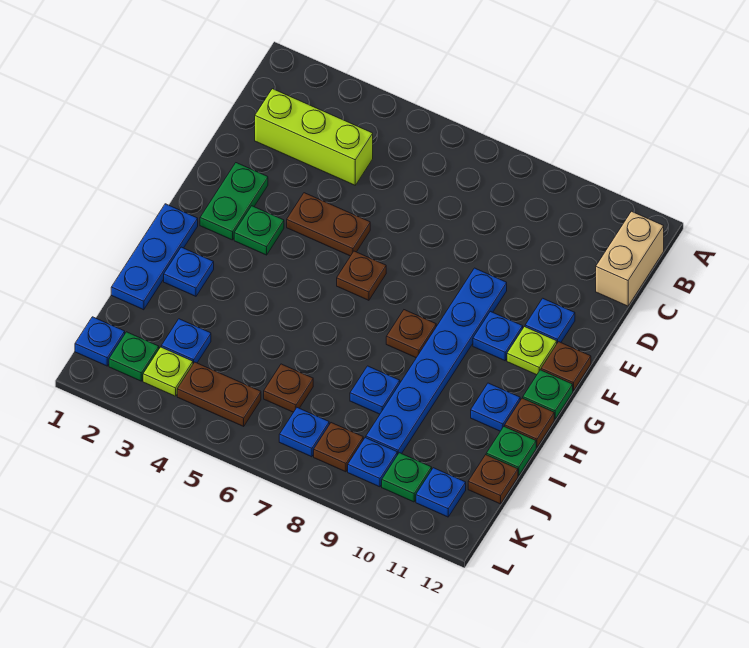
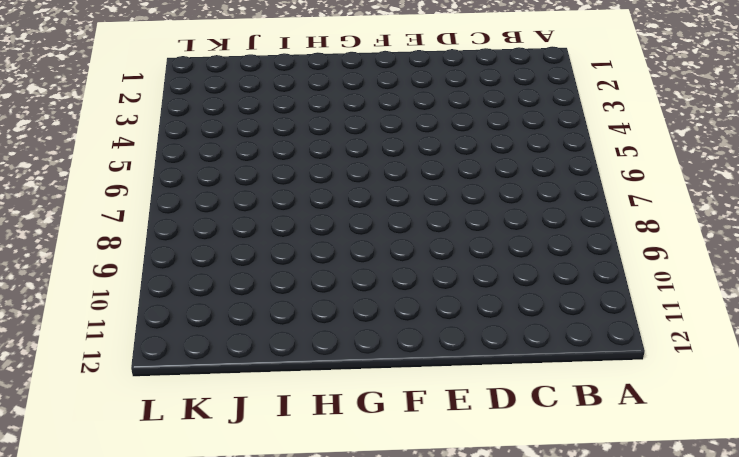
none -> tan 1x2 brick [596,211,664,306]
none -> lime 1x3 brick [255,89,373,185]
none -> green 1x2 plate [200,163,268,240]
none -> brown 1x2 plate [287,193,370,256]

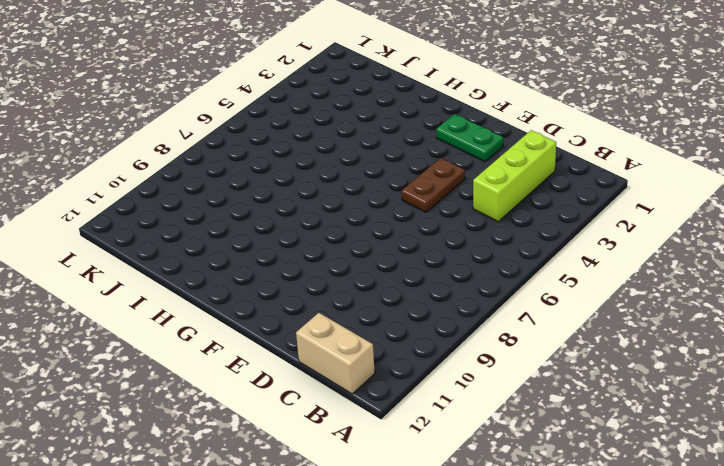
none -> blue 1x6 plate [366,268,507,455]
none -> blue 1x1 plate [525,298,575,343]
none -> green 1x1 plate [234,206,284,255]
none -> brown 1x1 plate [337,251,386,300]

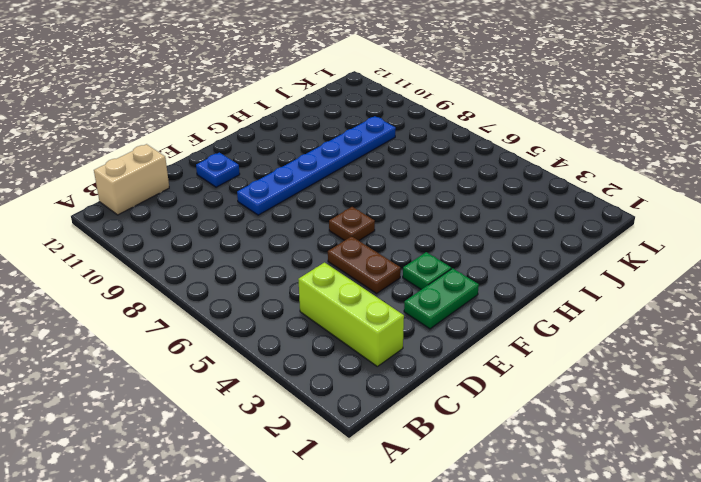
none -> blue 1x1 plate [473,311,523,361]
none -> lime 1x1 plate [507,327,557,375]
none -> brown 1x1 plate [541,342,591,391]
none -> blue 1x3 plate [111,204,198,310]

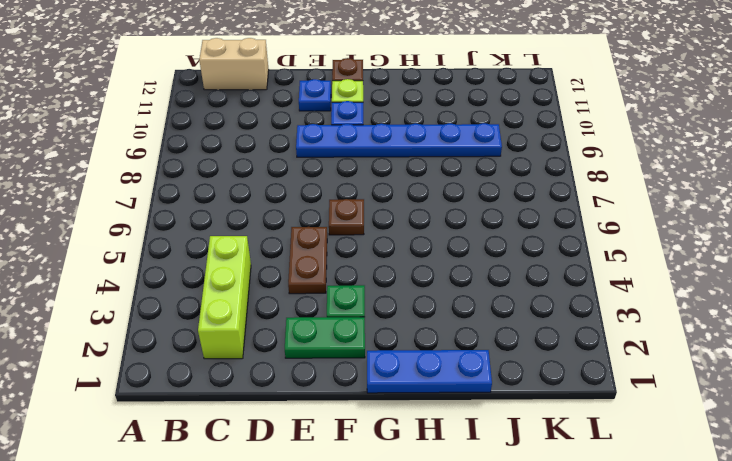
none -> brown 1x1 plate [386,310,436,358]
none -> green 1x1 plate [523,370,573,419]
none -> blue 1x1 plate [164,247,214,296]
none -> blue 1x1 plate [471,383,520,431]

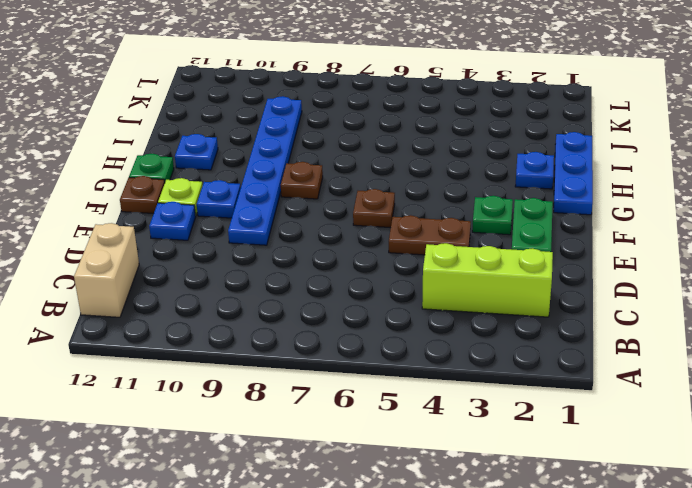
none -> brown 1x1 plate [505,398,554,447]
none -> blue 1x1 plate [350,366,400,414]
none -> green 1x1 plate [486,426,536,476]
none -> blue 1x1 plate [161,319,211,364]

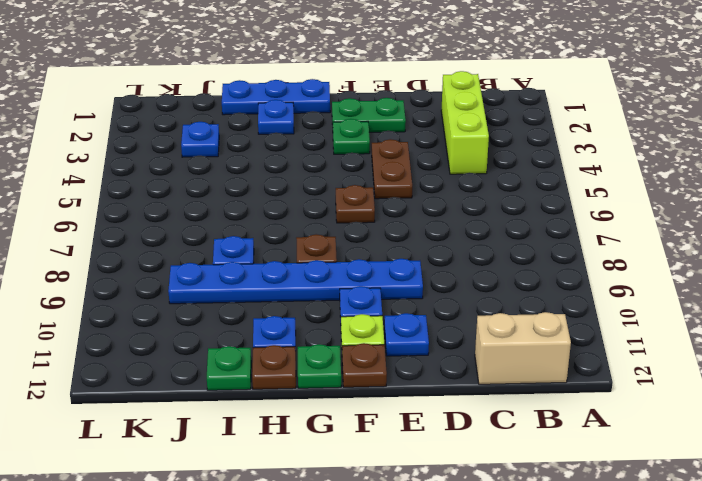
none -> brown 1x1 plate [264,364,313,412]
none -> brown 1x1 plate [468,455,518,504]
none -> blue 1x1 plate [75,317,125,366]
none -> green 1x1 plate [109,332,159,381]

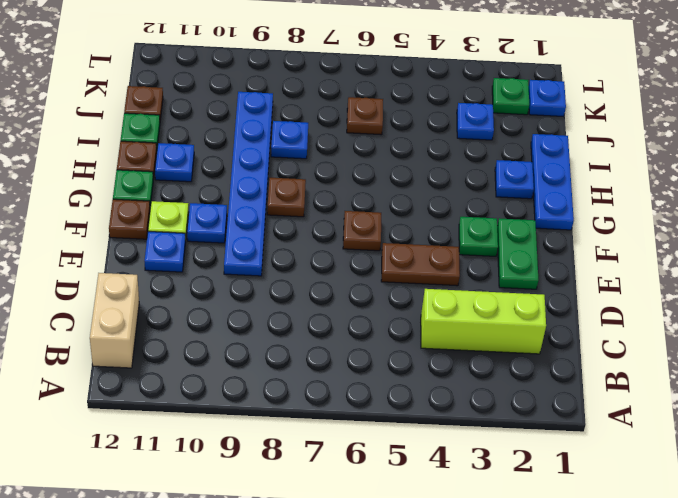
none -> lime 1x1 plate [143,347,193,396]
none -> brown 1x2 plate [177,362,261,426]
none -> blue 1x1 plate [279,408,329,457]
none -> brown 1x1 plate [314,423,363,472]

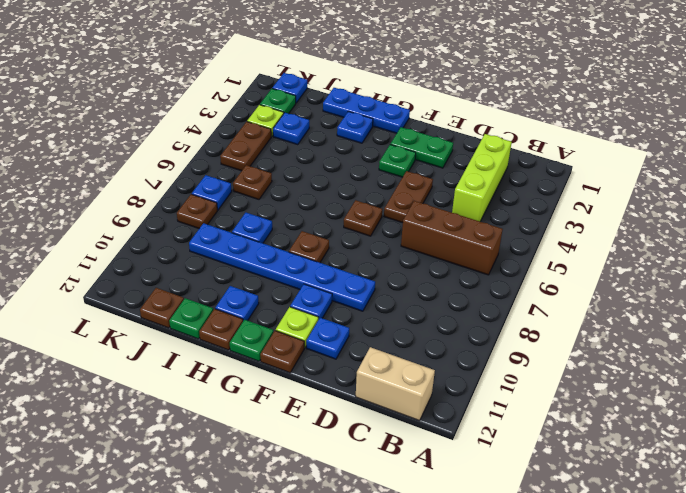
brown 1x3 brick [401,201,503,275] -> none
none -> blue 1x1 plate [348,438,397,487]
none -> green 1x1 plate [382,453,432,502]
none -> blue 1x1 plate [416,468,466,517]

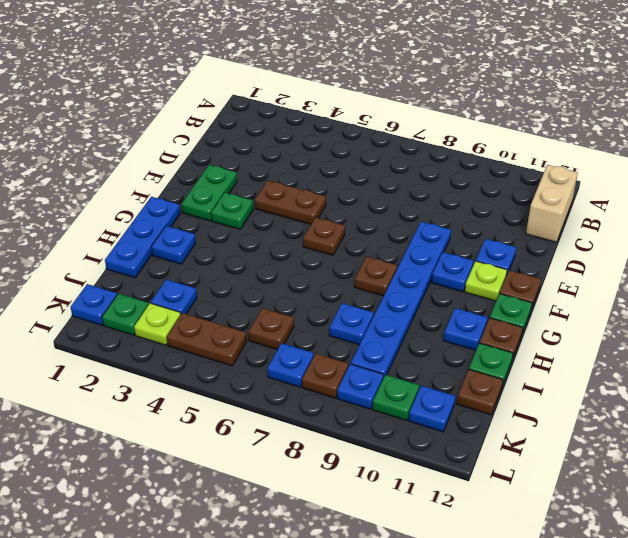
none -> lime 1x3 brick [255,89,373,185]

